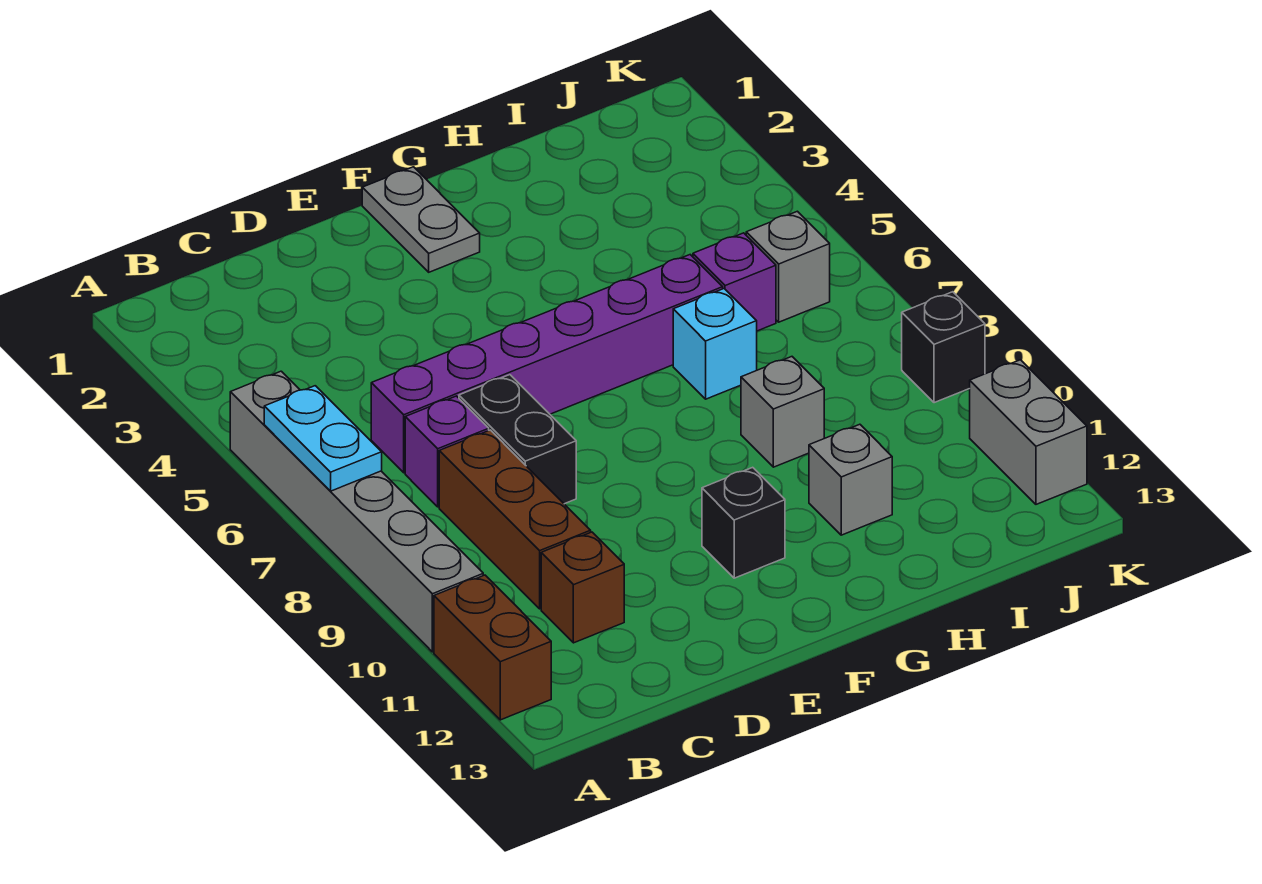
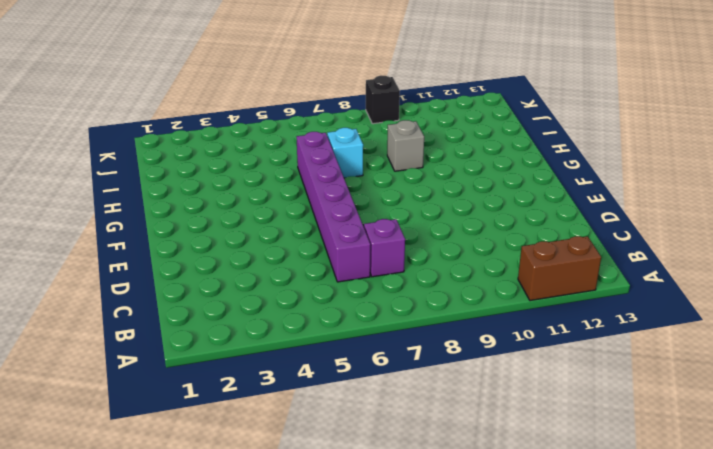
none -> grey 1x6 brick [230,371,483,652]
none -> brown 1x3 brick [439,430,591,609]
none -> brown 1x1 brick [541,532,624,643]

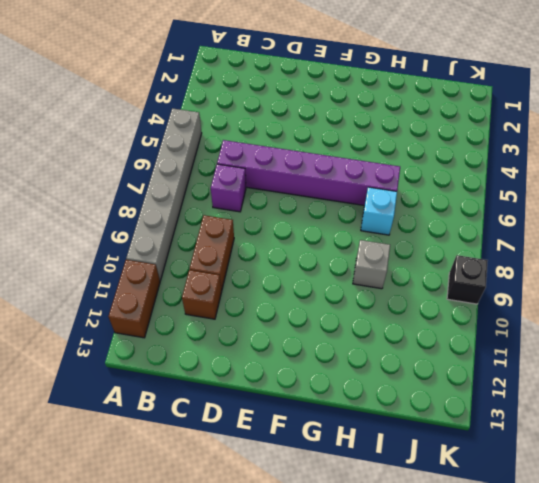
brown 1x2 brick [190,215,234,291] -> brown 1x3 brick [439,430,591,609]
none -> black 1x2 brick [459,375,576,504]
none -> grey 1x2 plate [362,167,480,272]
none -> black 1x1 brick [702,467,785,578]

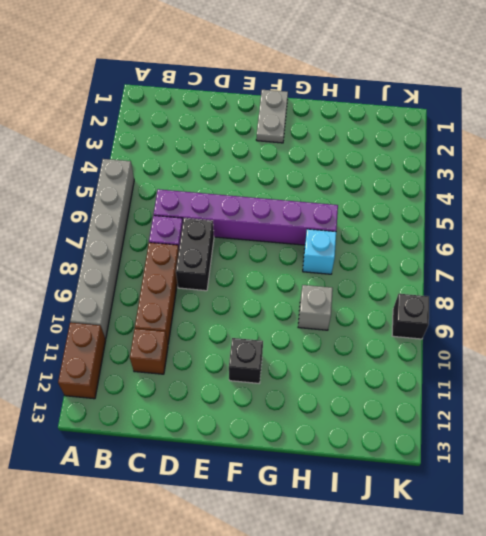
none -> grey 1x1 brick [809,424,892,535]
none -> purple 1x1 brick [693,233,776,331]
none -> grey 1x1 brick [746,211,830,322]

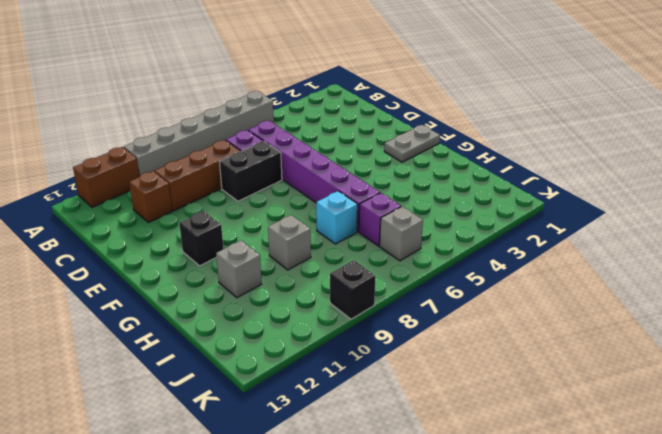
none -> grey 1x2 brick [970,360,1087,504]
none -> cyan 1x2 plate [264,386,382,491]

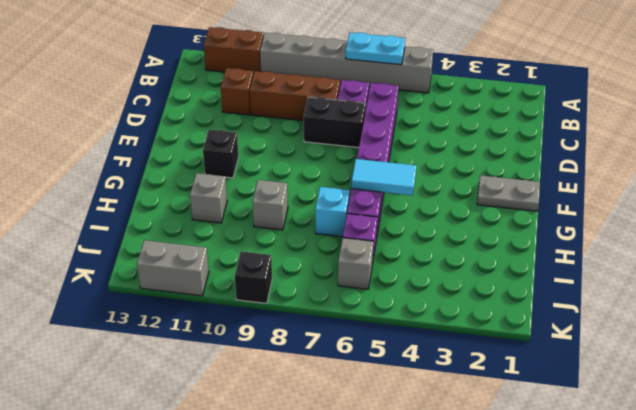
cyan 1x2 tile [351,159,416,195] -> none

